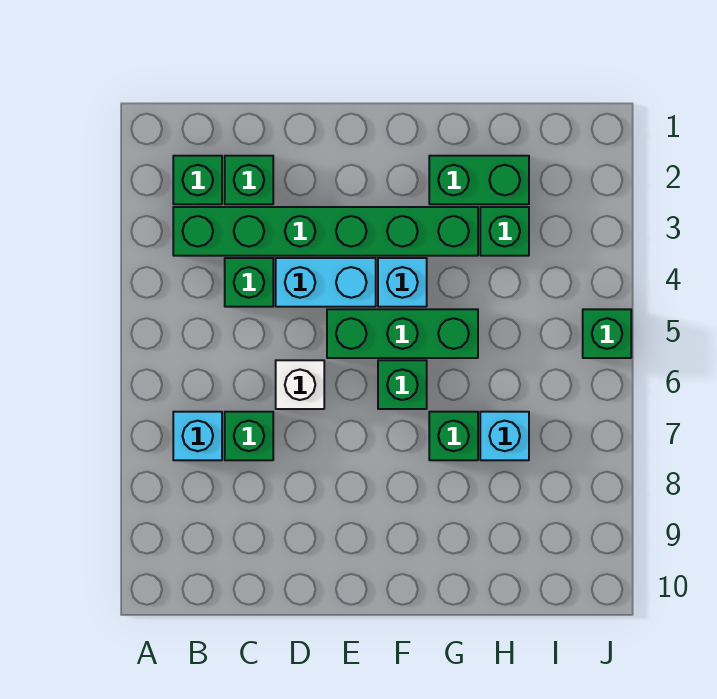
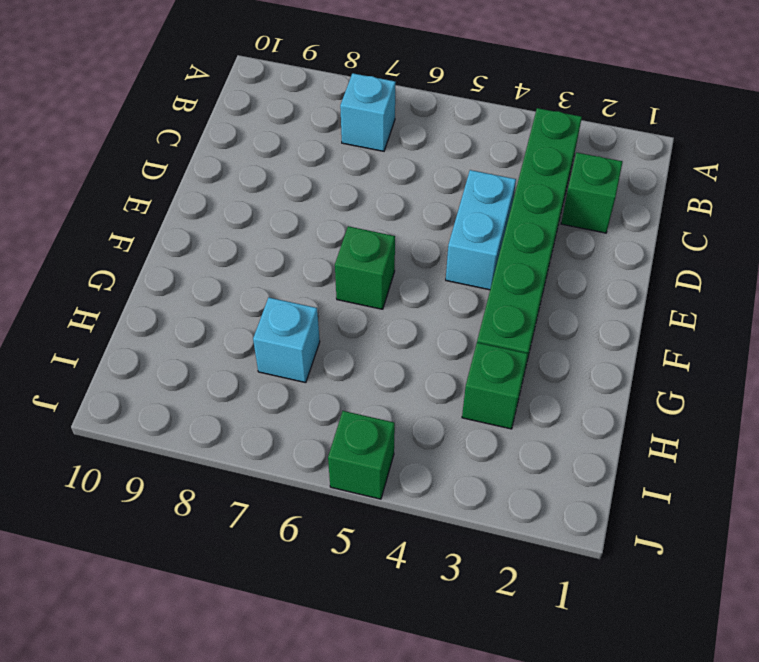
none -> green 1x1 brick [173,156,222,204]
none -> green 1x1 brick [225,258,273,307]
none -> green 1x1 brick [225,412,273,460]

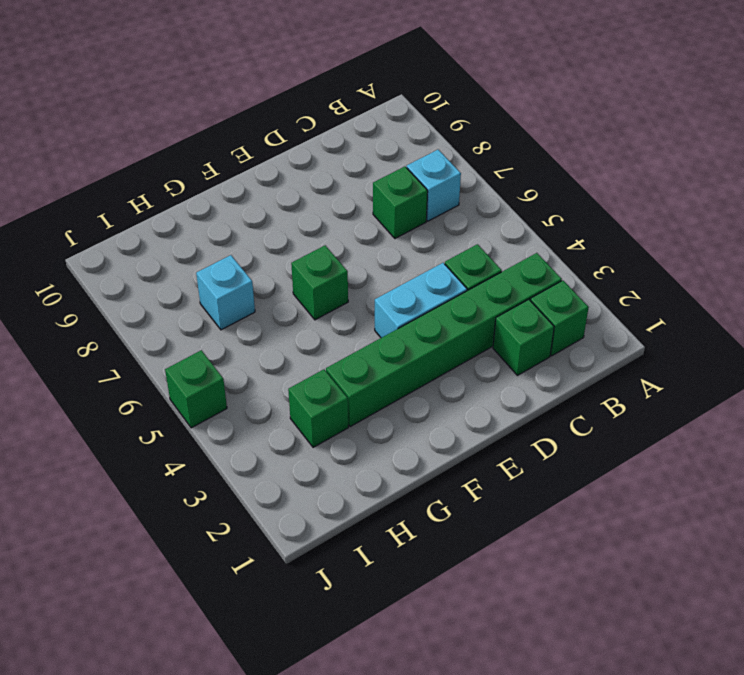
none -> white 1x1 brick [276,360,324,409]
none -> green 1x3 brick [327,309,478,358]
none -> cyan 1x1 brick [378,258,427,307]

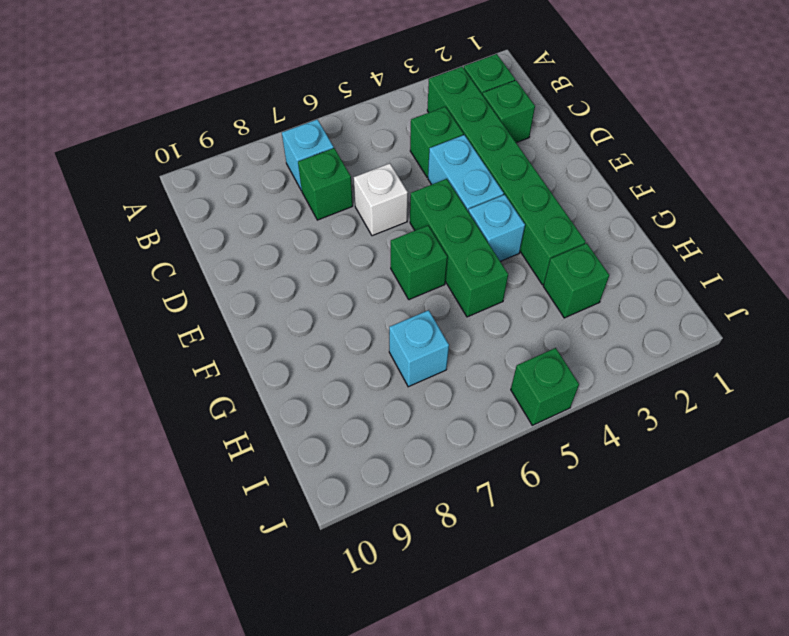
none -> green 1x2 brick [429,156,529,204]
none -> green 1x1 brick [429,412,478,460]

